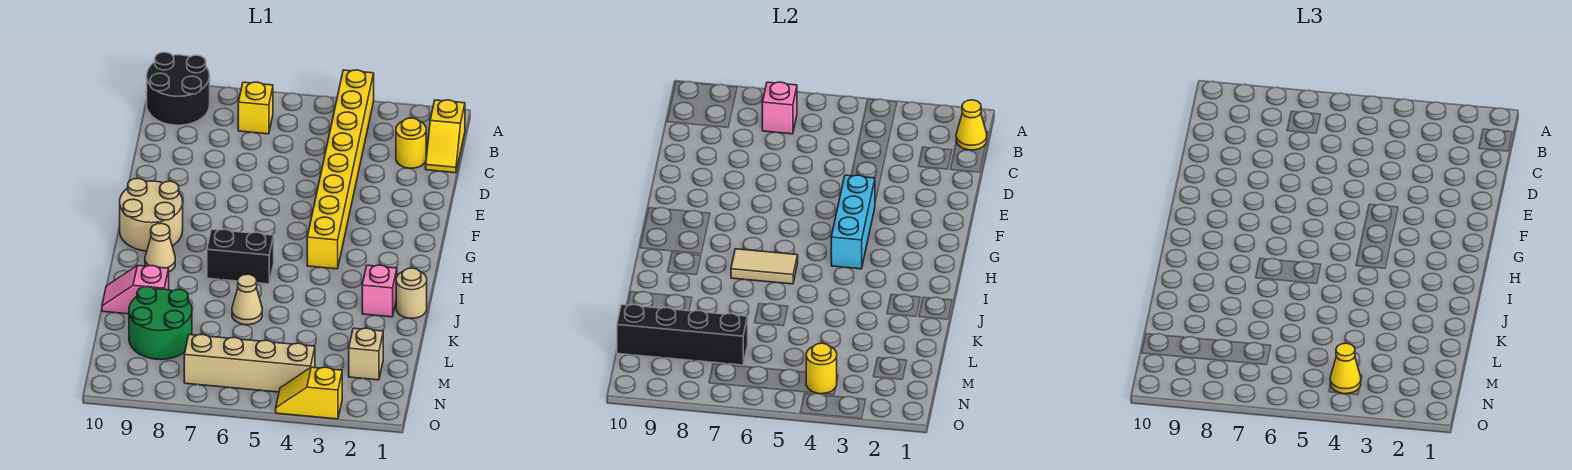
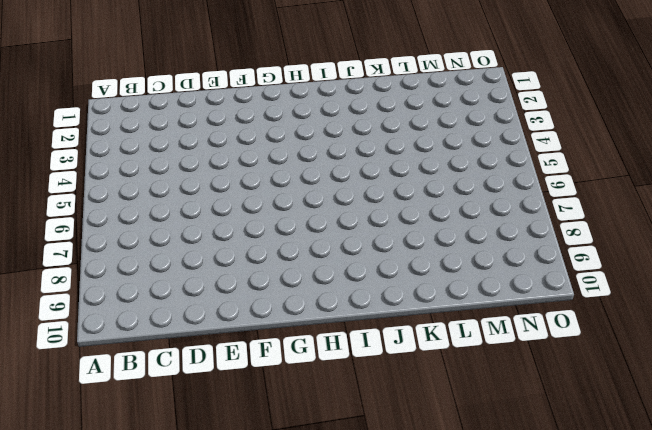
none -> yellow 1x8 brick [307,70,374,269]
none -> black 2x2 round brick [147,52,210,125]
none -> yellow 1x2 slope [426,100,465,173]

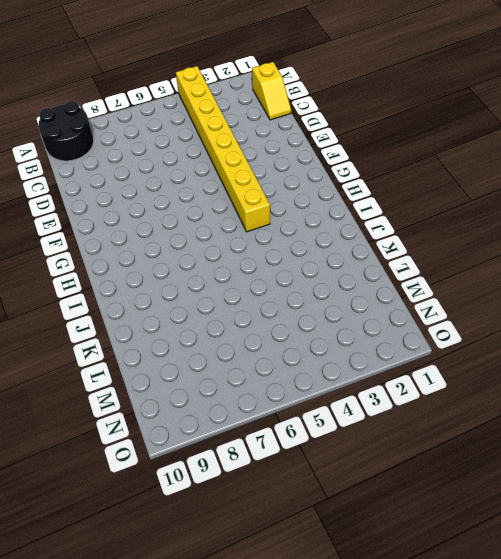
none -> yellow 1x1 brick [238,82,273,134]
none -> yellow 1x1 round brick [396,118,426,168]
none -> tan 2x2 round brick [120,178,183,251]

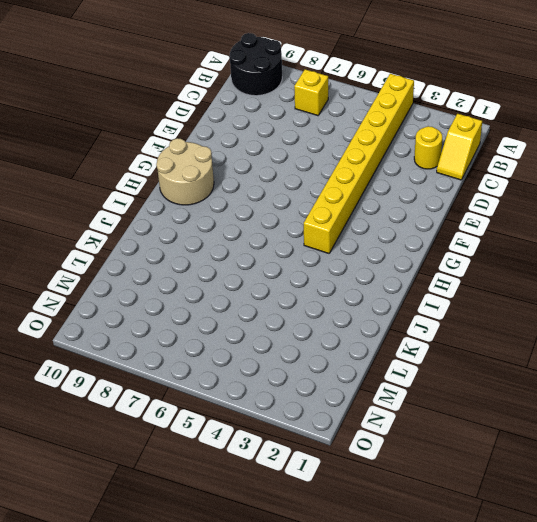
none -> black 1x2 brick [207,229,274,284]
none -> tan 1x1 cone [145,223,175,272]
none -> tan 1x1 round brick [396,268,427,318]

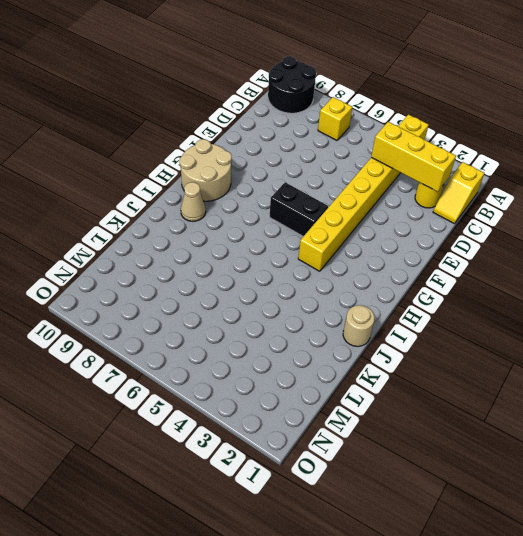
yellow 1x3 brick [371,122,456,192] -> none
black 1x2 brick [270,182,328,236] -> black 1x2 brick moved to [207,229,274,284]
none -> pink 1x1 brick [362,265,397,317]
none -> tan 1x1 cone [232,274,262,325]
none -> pink 1x2 slope [102,265,169,314]

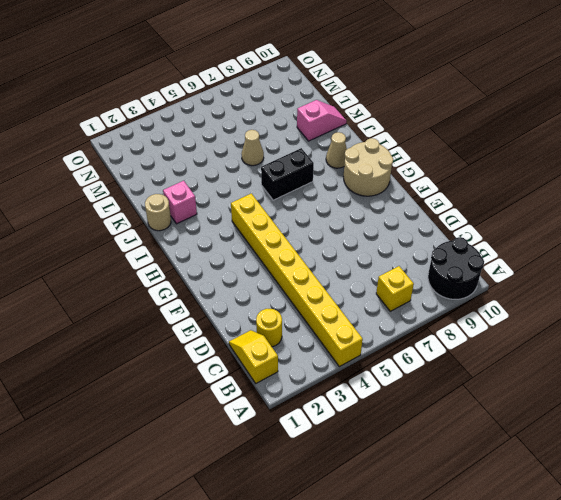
none -> green 2x2 round brick [129,287,192,360]
none -> tan 1x1 brick [349,328,383,380]
none -> tan 1x4 brick [184,334,315,392]

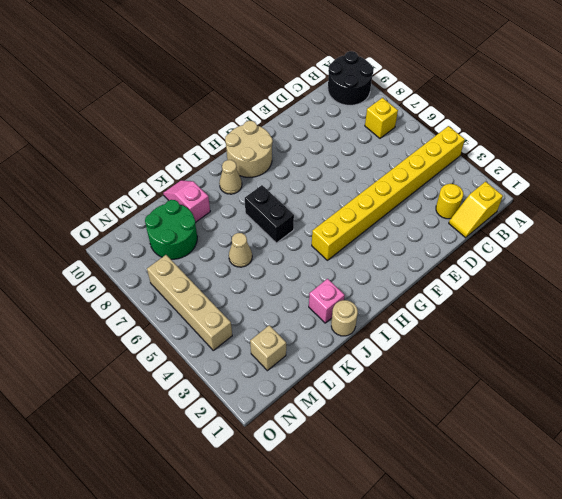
none -> yellow 1x2 slope [276,367,342,419]
none -> yellow 1x1 cone [956,100,987,150]
none -> pink 1x1 brick [762,82,797,134]

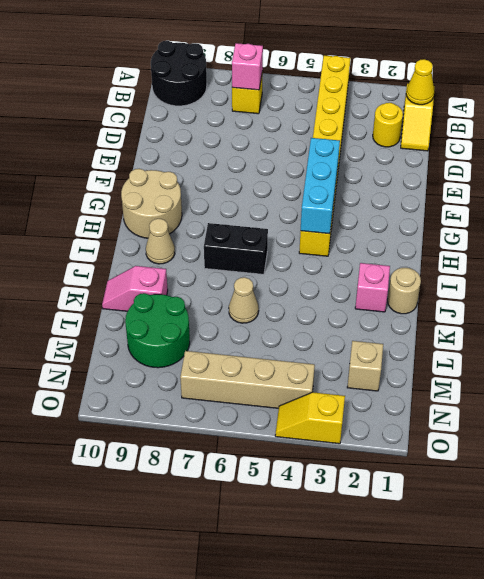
none -> tan 1x2 tile [731,249,798,284]
none -> black 1x4 brick [617,305,748,365]
none -> yellow 1x1 round brick [806,343,837,394]

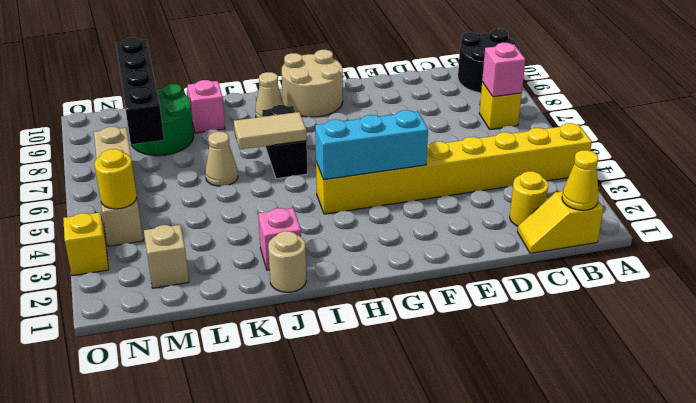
tan 1x2 tile [234,112,307,149] -> tan 1x2 tile turned to [731,249,798,284]
none -> yellow 1x1 cone [1330,343,1361,394]

